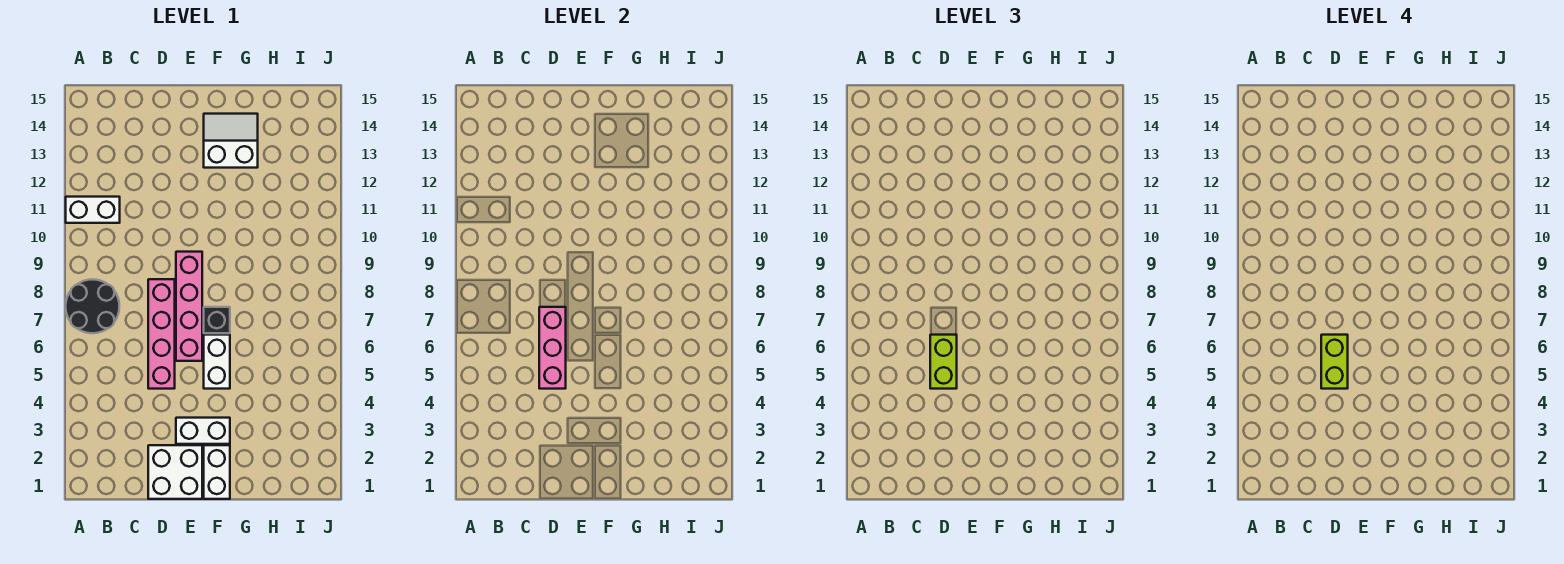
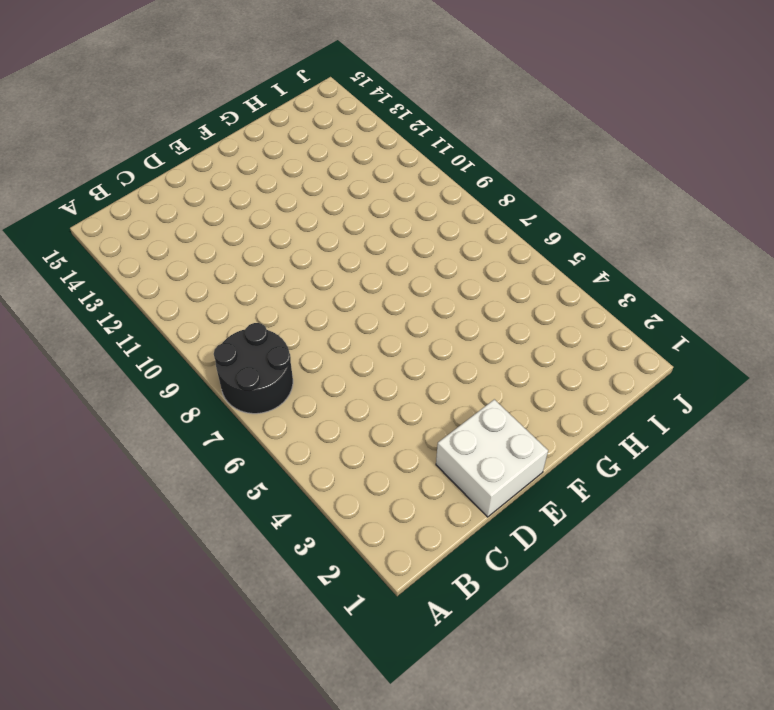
none -> white 1x2 brick [66,197,120,223]
none -> pink 1x4 brick [148,279,175,389]
none -> white 1x2 brick [176,418,230,444]

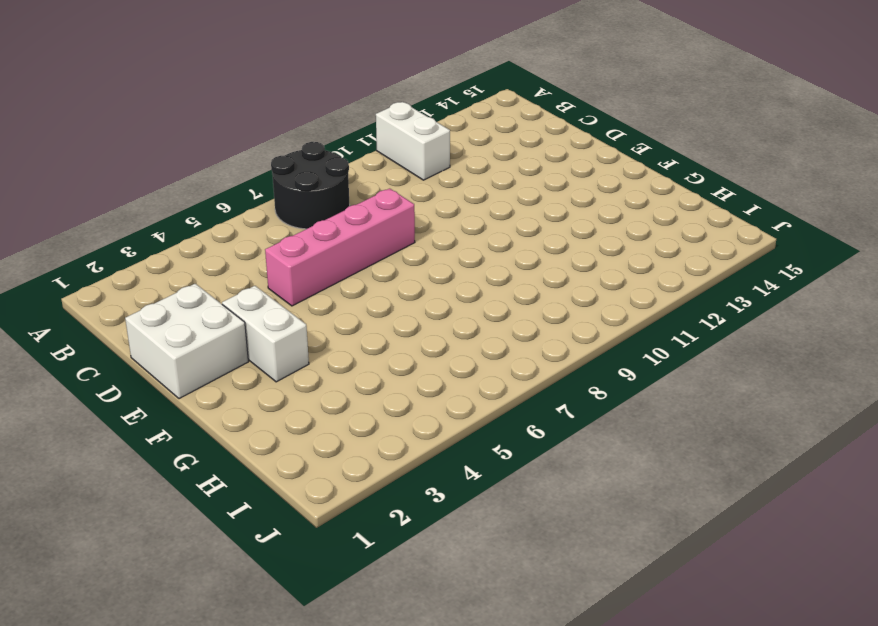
none -> pink 1x4 brick [176,252,202,361]
none -> white 1x2 brick [204,445,230,499]
none -> white 1x2 brick [204,335,230,389]

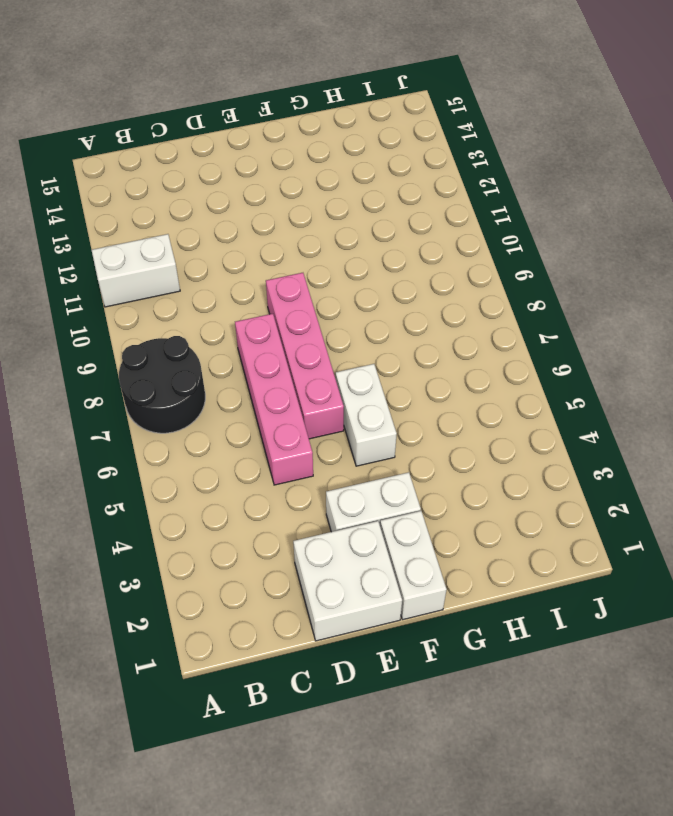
none -> black 1x1 brick [204,307,230,333]
none -> white 2x2 slope [204,114,258,168]
none -> pink 1x3 brick [539,307,566,389]

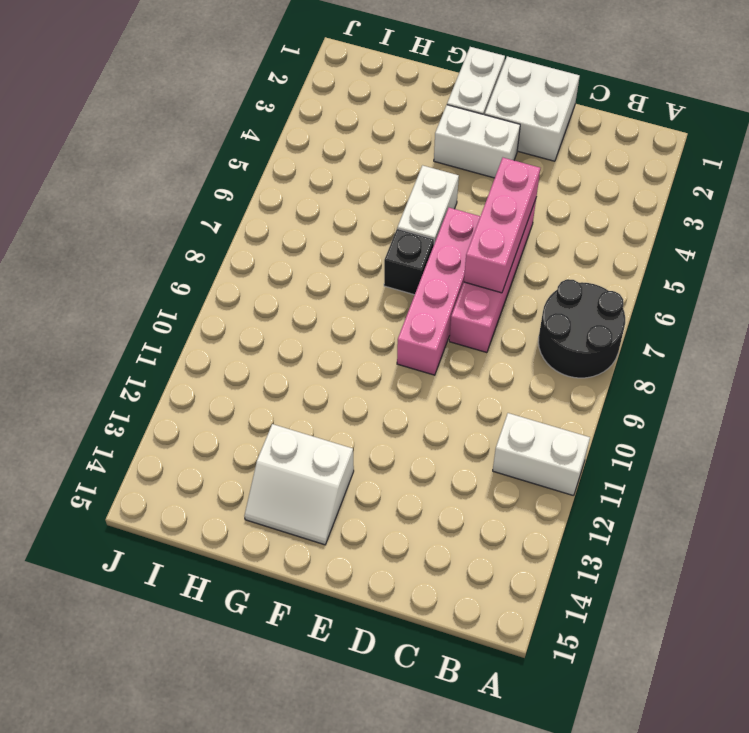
none -> lime 1x2 brick [930,335,957,389]
none -> lime 1x2 brick [1321,335,1348,389]

